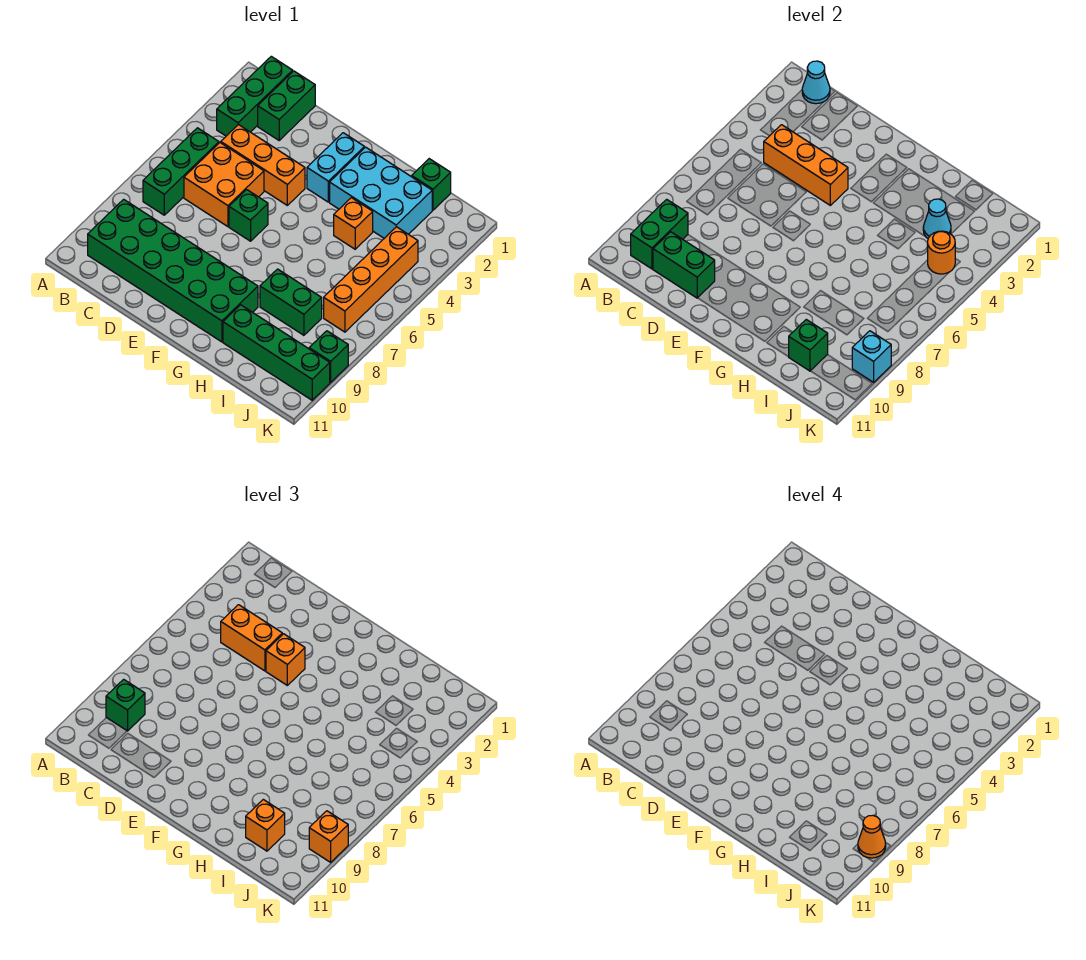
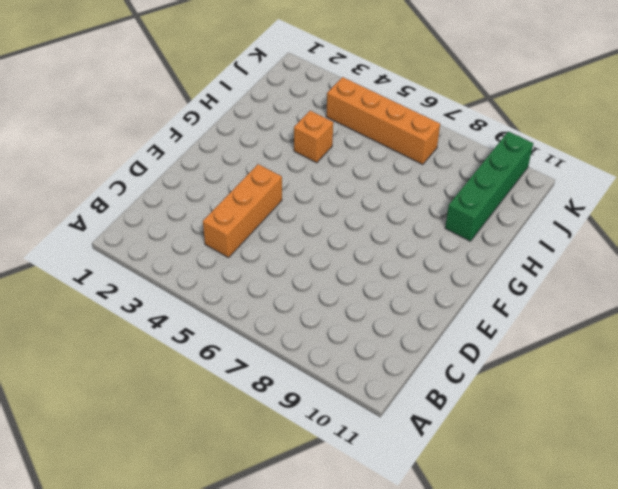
none -> green 1x3 brick [217,56,293,136]
none -> green 1x3 brick [143,128,219,215]
none -> green 2x6 brick [88,199,258,342]

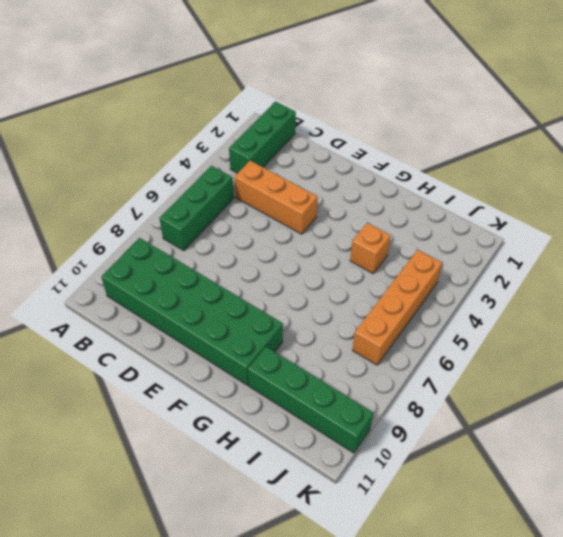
none -> green 1x2 brick [258,71,315,140]
none -> orange 2x2 brick [184,143,264,227]
none -> green 1x1 brick [229,190,268,241]

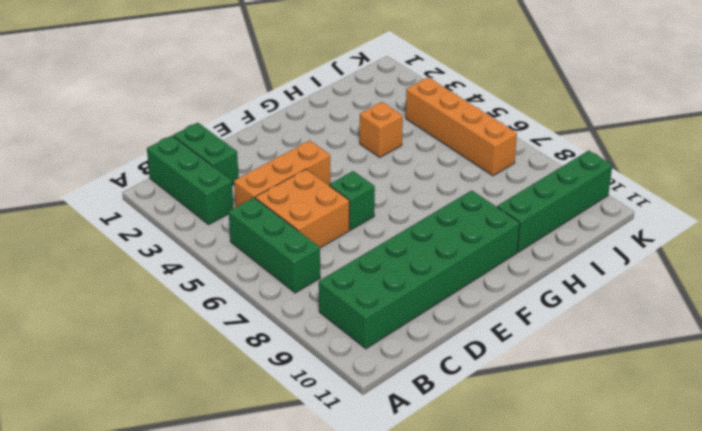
none -> cyan 1x2 brick [307,133,365,202]
none -> cyan 2x3 brick [330,147,432,238]
none -> green 1x2 brick [260,269,322,335]

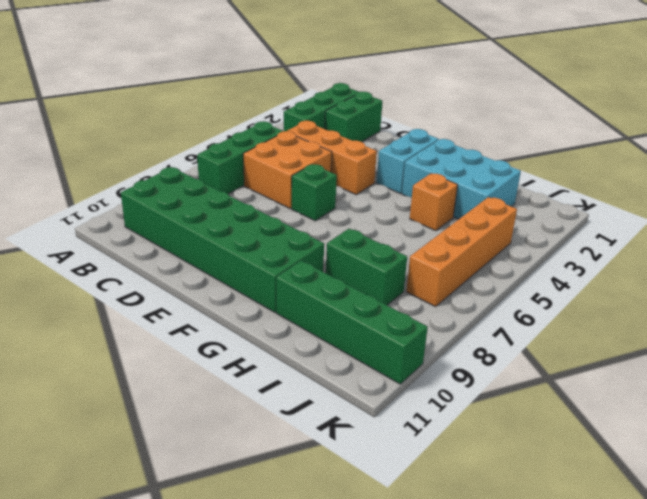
none -> green 1x1 brick [412,159,451,210]
none -> green 1x1 brick [309,331,348,382]
none -> cyan 1x1 cone [802,61,830,104]

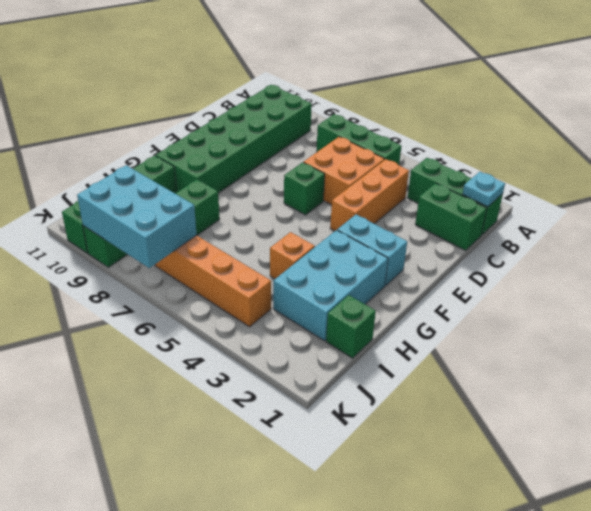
cyan 1x1 plate [462,172,505,207] -> cyan 1x1 cone [802,61,830,104]
cyan 2x3 brick [77,165,197,268] -> cyan 1x1 brick [852,331,891,382]
none -> green 1x2 brick [631,199,688,269]
none -> orange 1x3 brick [764,125,848,205]
none -> green 1x2 brick [653,232,715,298]

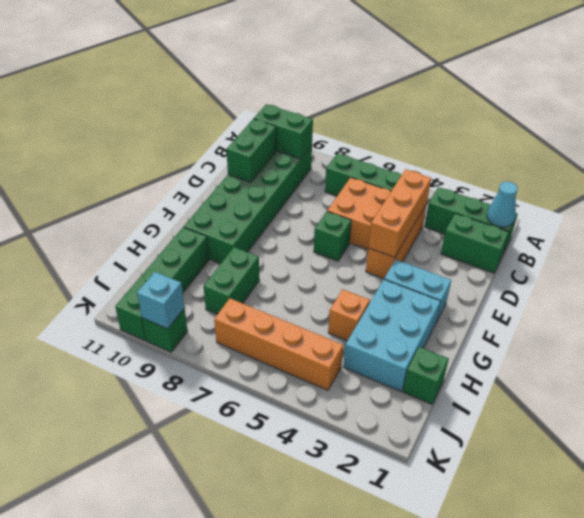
none -> cyan 1x1 cone [923,199,951,238]
none -> green 1x1 brick [789,319,828,371]
none -> orange 1x1 round brick [928,231,955,274]

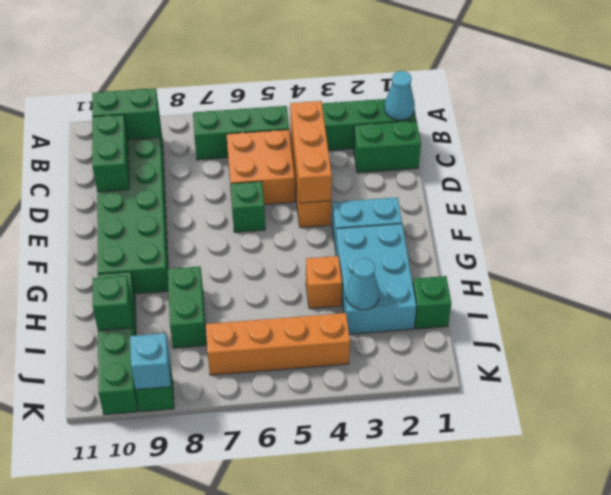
none -> orange 1x1 round brick [928,231,955,274]
none -> green 1x1 brick [106,679,145,731]
none -> orange 1x2 brick [221,605,282,671]

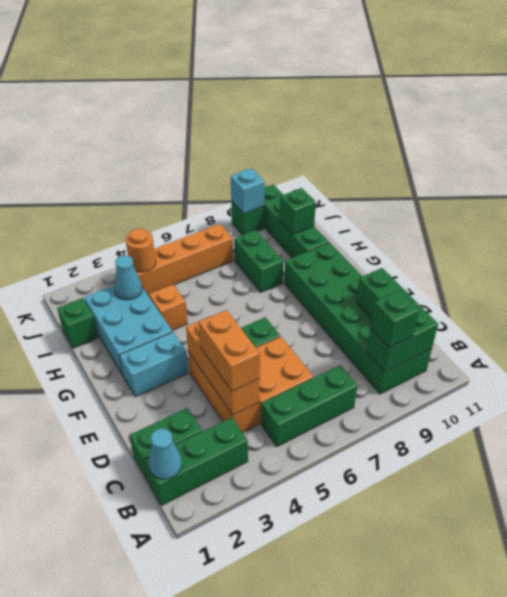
none -> orange 1x1 brick [266,634,305,685]
none -> orange 1x1 brick [246,799,285,851]
none -> orange 1x1 brick [309,811,348,862]

